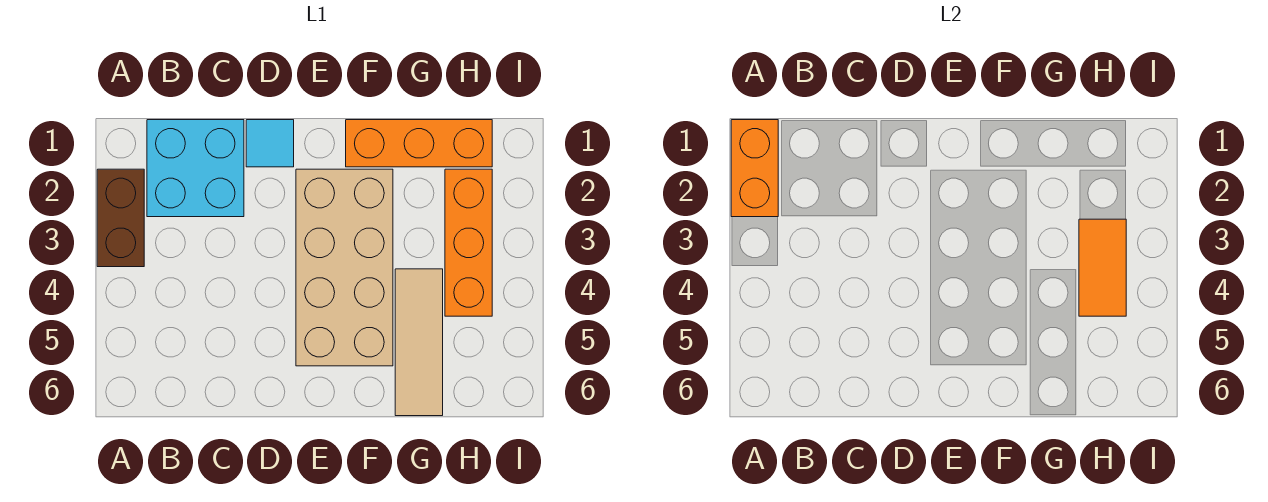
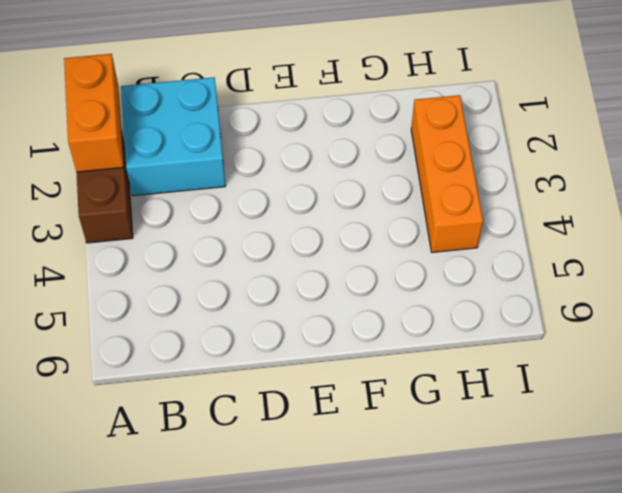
none -> cyan 1x1 tile [246,120,294,167]
none -> tan 2x4 brick [296,169,393,366]

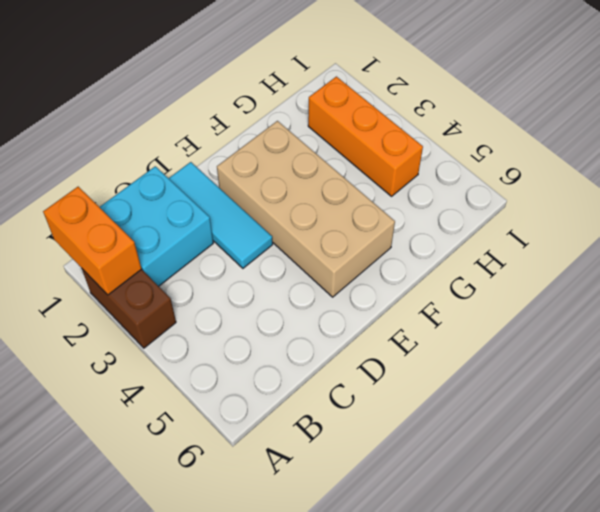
cyan 1x3 tile [169,162,273,268] -> cyan 1x1 tile [246,120,294,167]
none -> orange 1x3 brick [346,120,492,167]
none -> tan 1x3 tile [395,269,443,416]

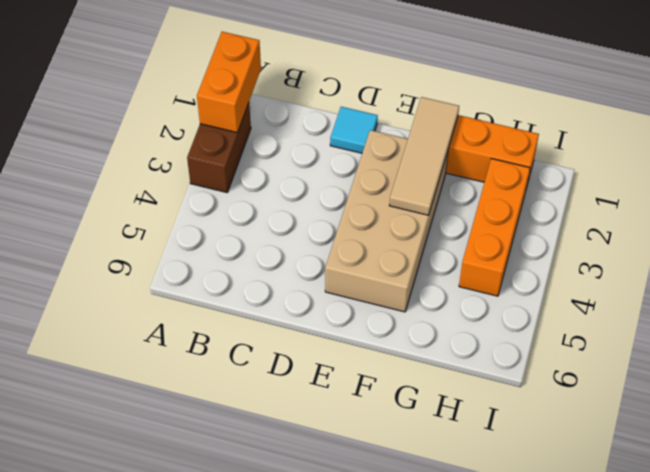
tan 1x3 tile [389,97,459,215] -> tan 1x3 tile moved to [395,269,443,416]
none -> cyan 2x2 brick [147,120,244,217]
none -> orange 1x2 tile [1079,219,1126,316]

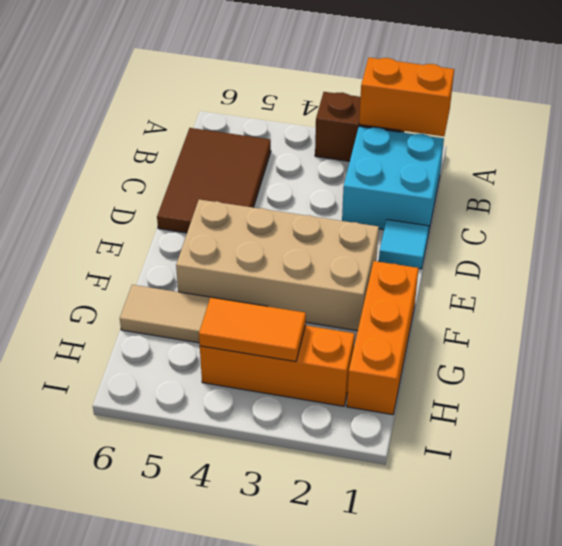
brown 2x3 tile [157,128,271,233] -> none

